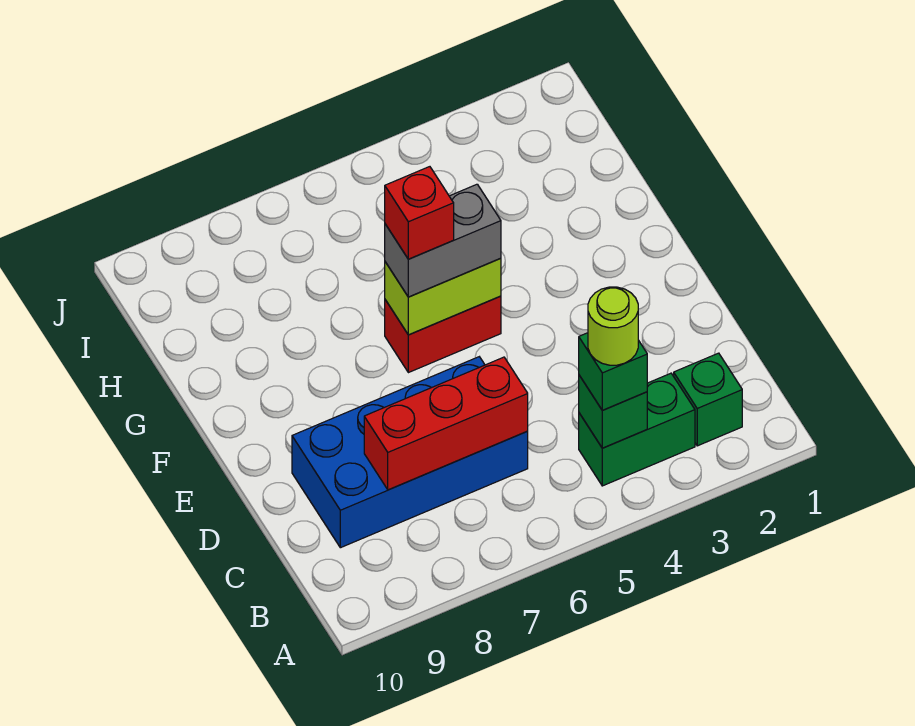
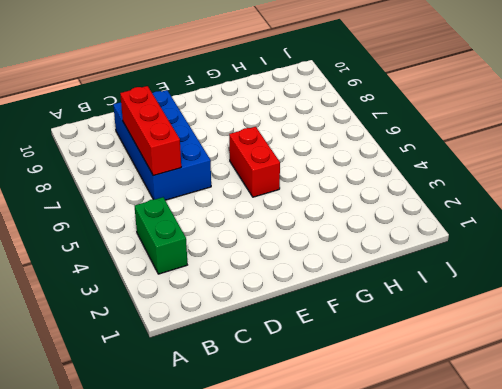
none -> green 1x1 brick [674,353,742,446]
none -> green 1x1 brick [579,375,647,448]

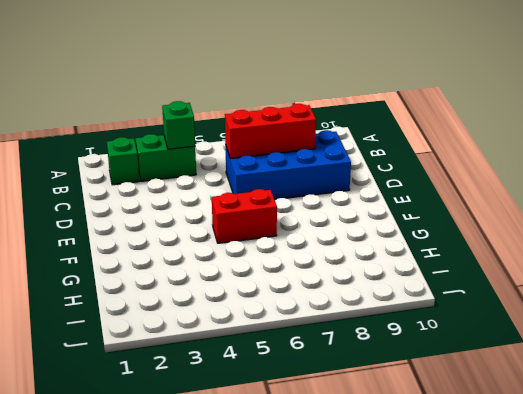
none -> lime 1x2 brick [385,258,501,335]
none -> green 1x1 brick [579,333,647,410]

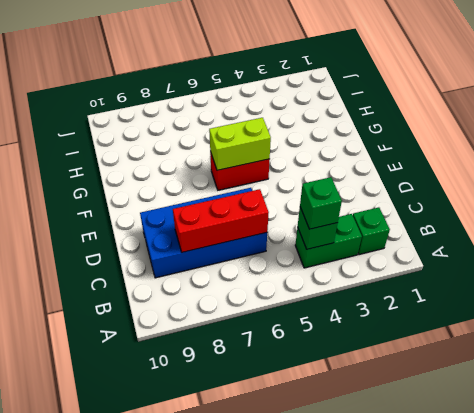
none -> grey 1x2 brick [385,184,501,297]
none -> lime 1x1 round brick [588,287,638,365]

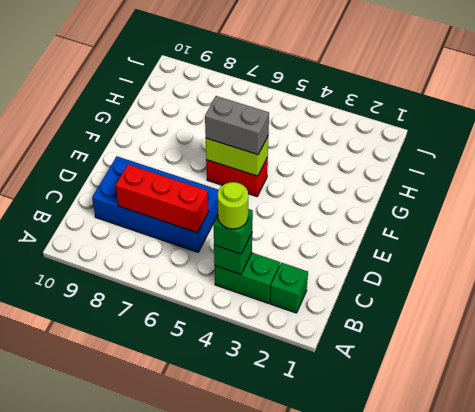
none -> red 1x1 brick [385,167,454,259]

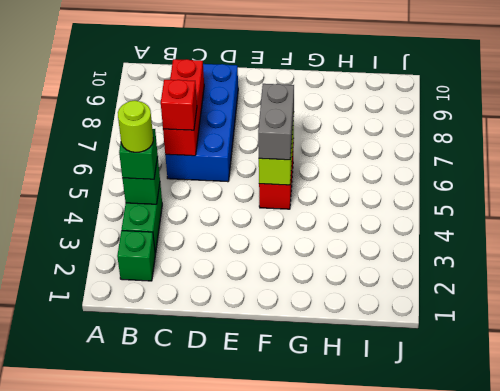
red 1x1 brick [161,80,197,130] -> red 1x1 brick moved to [385,167,454,259]

